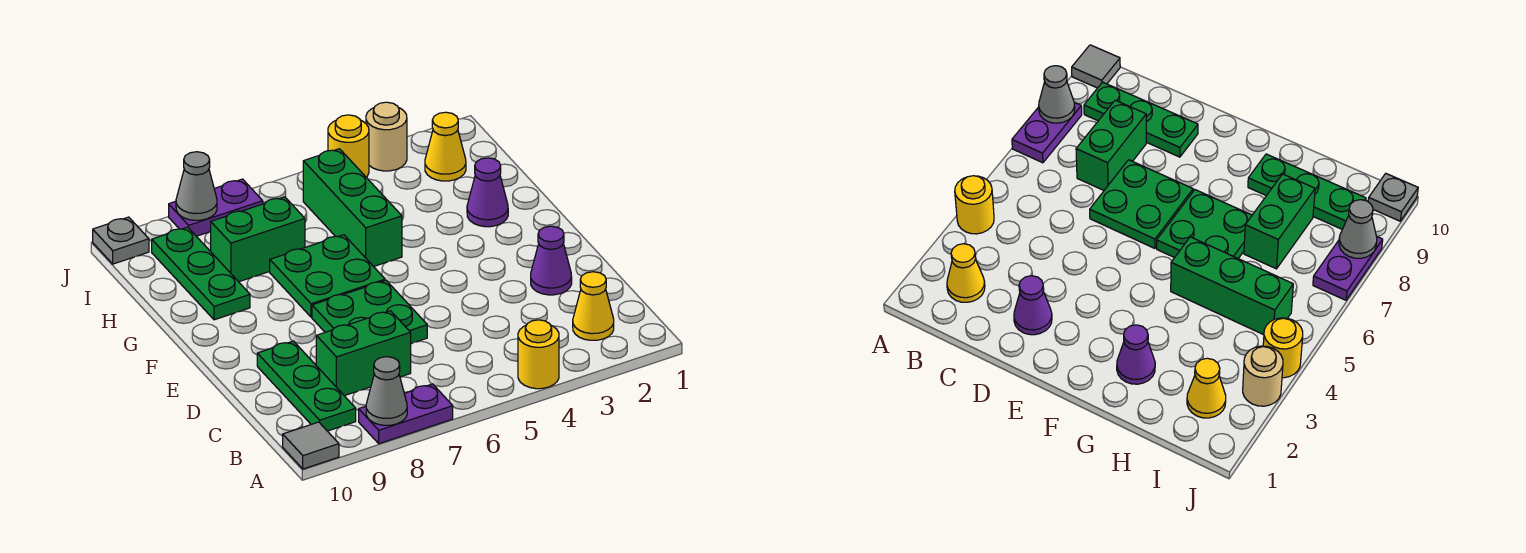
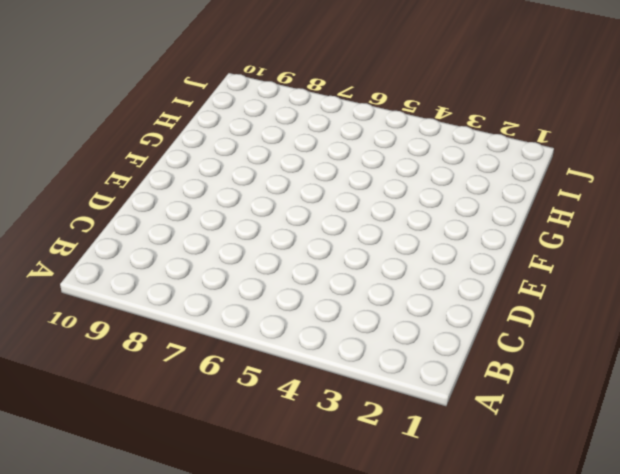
none -> yellow 1x1 round brick [518,320,559,389]
none -> purple 1x2 plate [359,384,453,444]
none -> grey 1x1 tile [283,422,339,469]

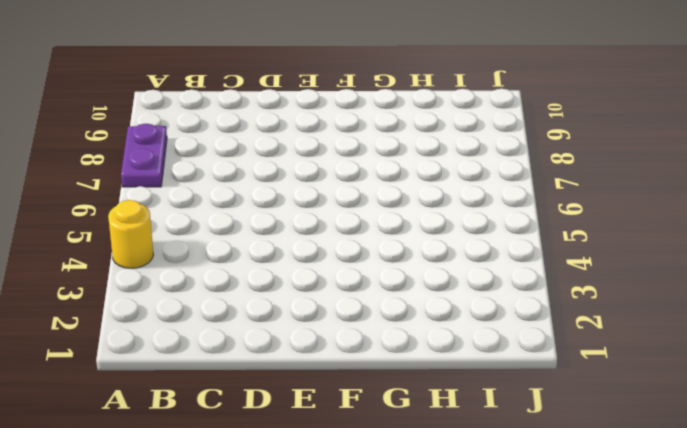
none -> grey 1x1 tile [283,422,339,469]
none -> yellow 1x1 cone [573,272,614,340]
none -> green 1x3 plate [257,341,356,431]

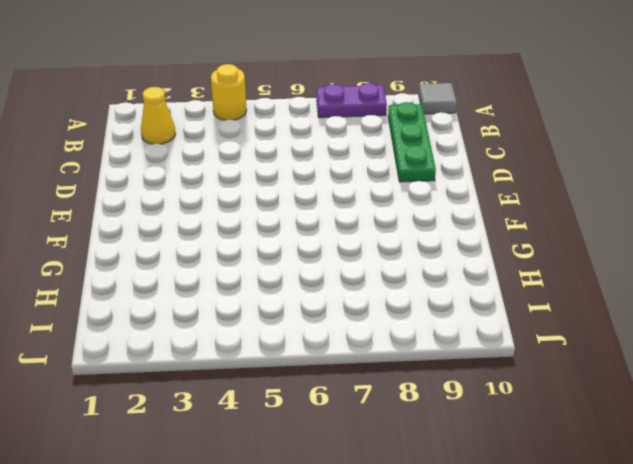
none -> green 1x2 brick [316,311,411,396]
none -> purple 1x1 cone [531,226,572,295]
none -> green 2x2 plate [312,280,427,344]

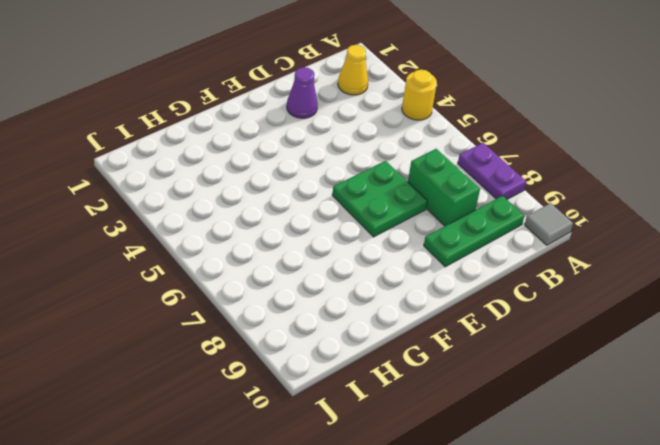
none -> green 2x2 plate [270,235,385,317]
none -> purple 1x1 cone [467,158,508,227]
none -> green 1x3 brick [303,149,402,267]

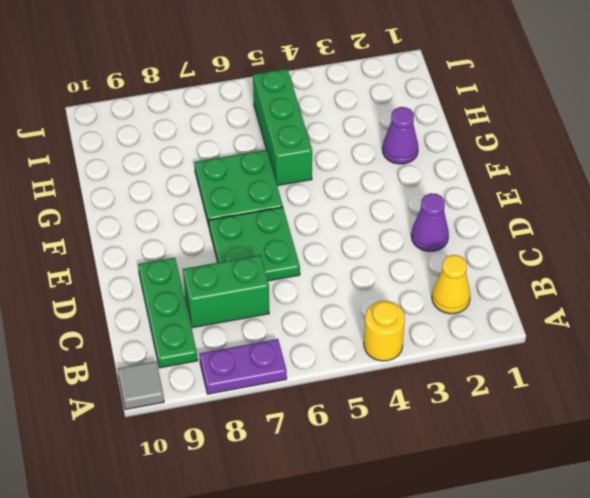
none -> green 1x3 plate [152,227,250,320]
none -> green 1x2 brick [210,197,305,282]
none -> yellow 1x1 cone [425,112,466,181]

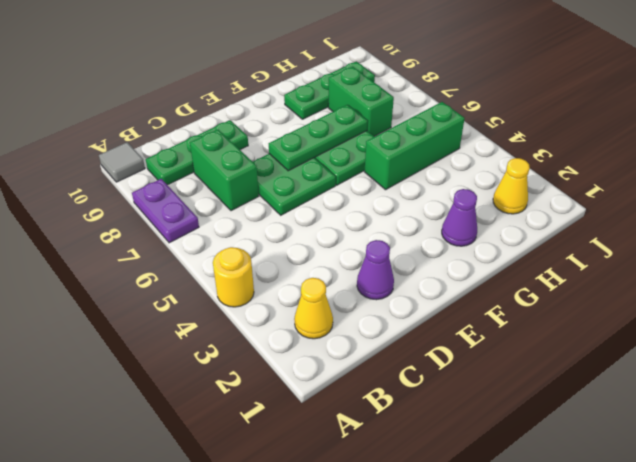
green 1x3 plate [269,105,368,171] -> none
none -> tan 1x1 round brick [366,102,407,171]
none -> yellow 1x1 round brick [328,115,369,177]
none -> purple 1x2 plate [169,179,263,236]

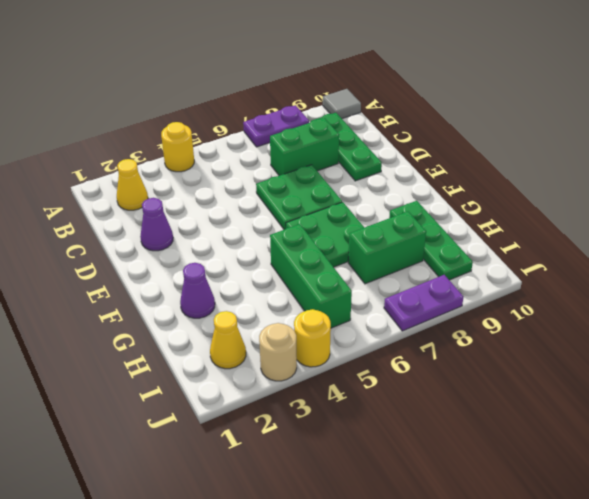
none -> grey 1x1 plate [93,217,149,264]
none -> grey 1x1 cone [366,357,407,425]
none -> grey 1x1 cone [176,152,217,220]

